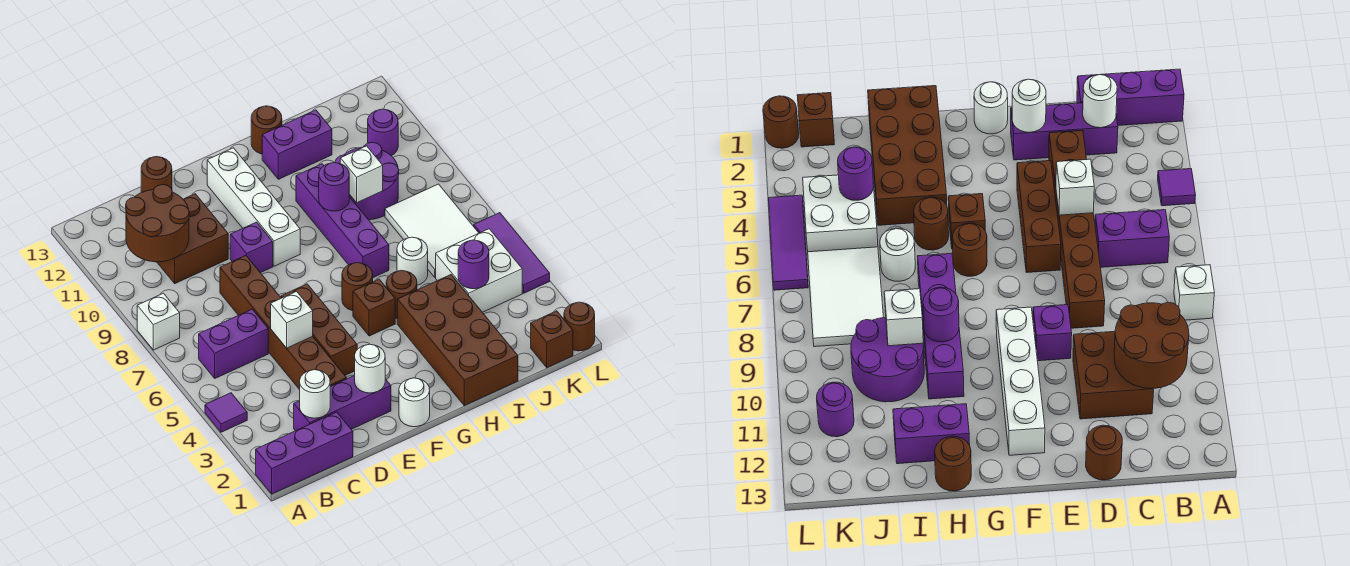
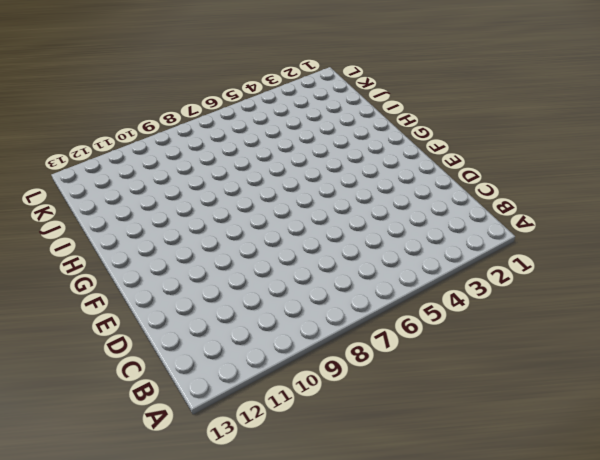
none -> purple 1x3 brick [256,412,353,494]
none -> purple 1x1 tile [205,393,247,432]
none -> white 1x1 brick [137,293,180,350]
none -> purple 1x2 brick [199,309,268,378]

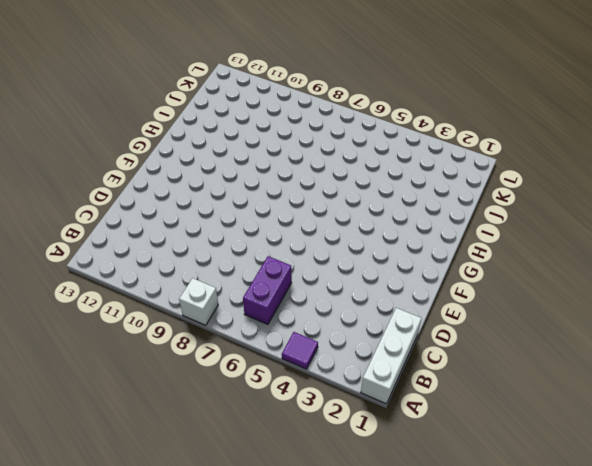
white 1x3 brick [361,308,422,404] -> purple 1x3 brick [256,412,353,494]
none -> purple 1x3 brick [294,375,391,431]
none -> brown 2x2 brick [157,194,228,283]
none -> brown 1x6 brick [220,256,347,390]
none -> brown 1x1 round brick [141,156,172,192]

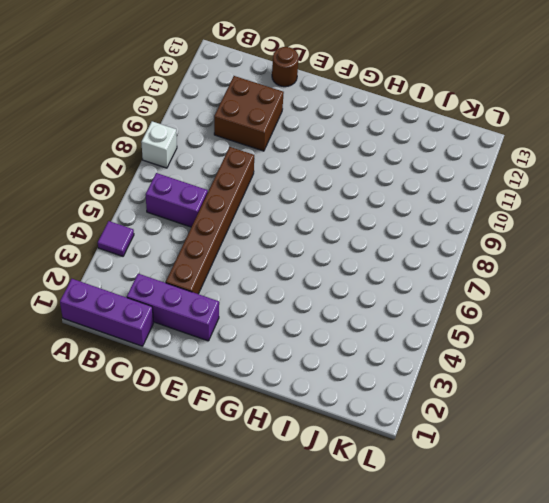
none -> brown 1x3 brick [281,284,357,375]
none -> purple 1x1 brick [230,222,273,273]
none -> white 1x1 round brick [399,378,430,427]
none -> white 1x4 brick [207,148,300,266]

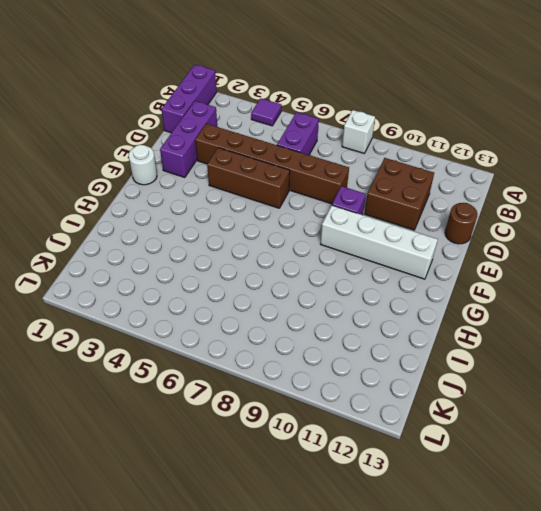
none -> brown 1x1 brick [353,279,395,336]
none -> brown 1x1 round brick [342,263,373,311]
none -> brown 2x4 brick [397,275,518,406]
none -> brown 1x1 round brick [386,271,417,318]

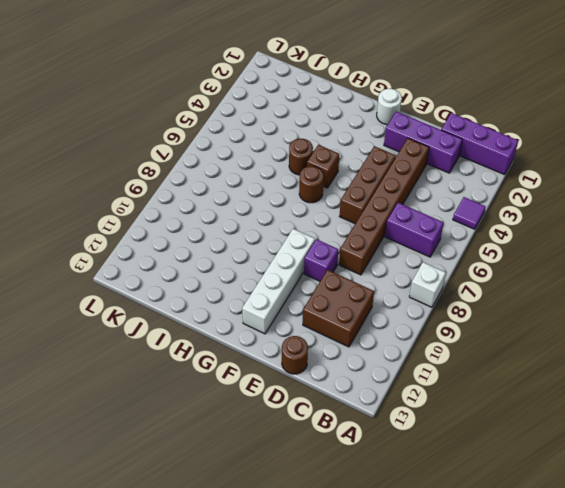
none -> brown 2x4 brick [397,275,518,406]
none -> purple 1x4 brick [296,164,389,277]
none -> purple 1x2 brick [262,110,332,179]
none -> brown 1x1 round brick [251,106,282,154]

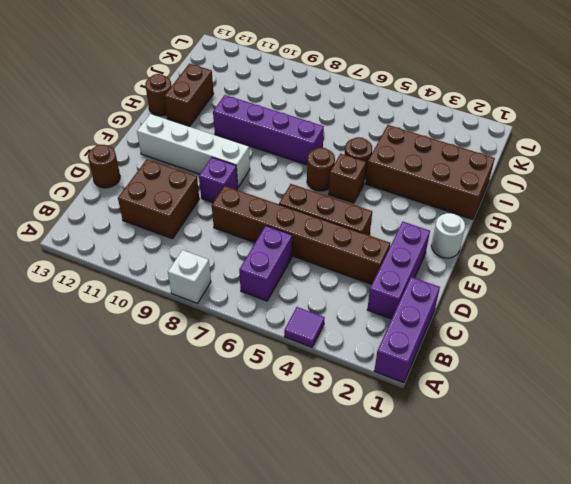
brown 1x2 brick [164,64,214,126] -> purple 1x2 brick [262,110,332,179]
none -> white 1x1 round brick [397,237,428,285]
none -> purple 2x2 round brick [335,142,399,220]
none -> white 2x2 brick [436,229,522,312]
none -> white 2x3 tile [385,184,478,277]

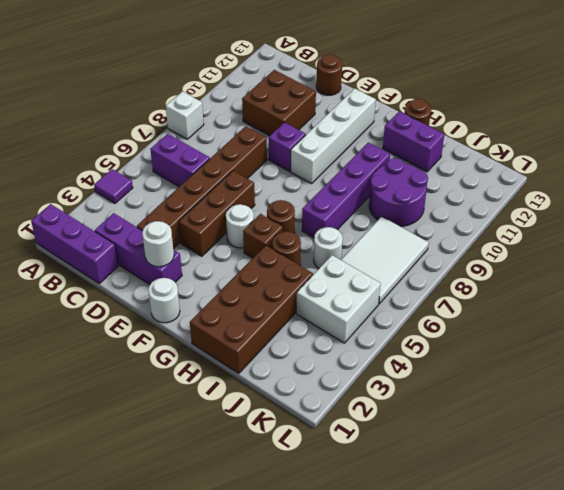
white 1x1 round brick [226,204,254,248] -> white 1x1 round brick moved to [300,370,330,418]
none -> brown 1x1 brick [531,311,573,368]
none -> purple 1x1 round brick [368,109,398,156]
none -> brown 1x1 round brick [564,302,595,351]
none -> purple 1x3 tile [474,213,550,293]

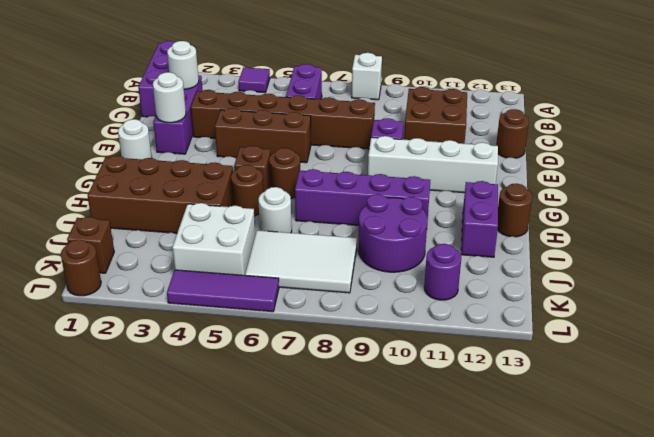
none -> brown 2x2 round brick [126,185,189,262]
none -> white 1x1 brick [271,291,313,348]
none -> purple 1x1 round brick [319,163,349,211]
none -> white 1x1 brick [340,146,383,202]

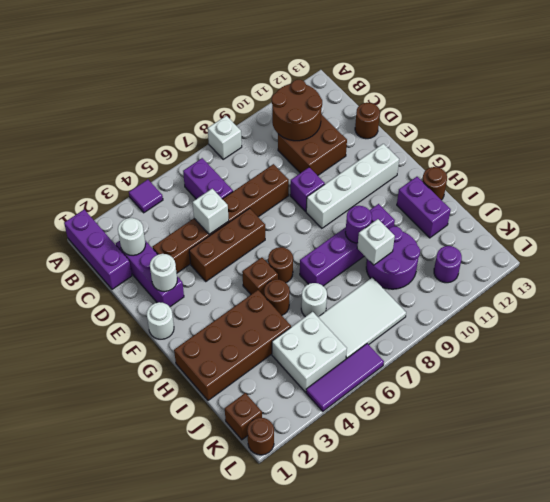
none -> purple 1x1 round brick [458,240,489,289]

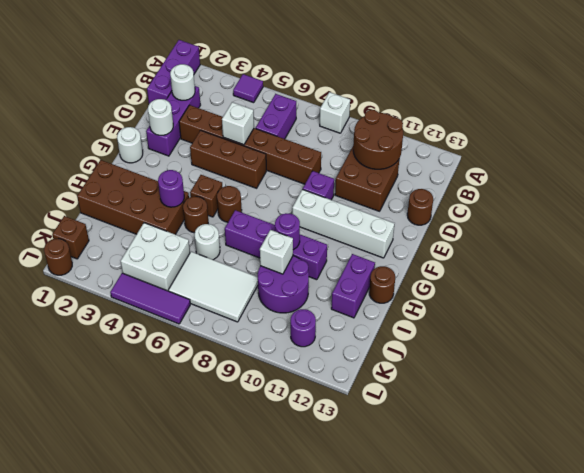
purple 1x1 round brick [158,170,184,207] -> purple 1x1 round brick moved to [458,240,489,289]

